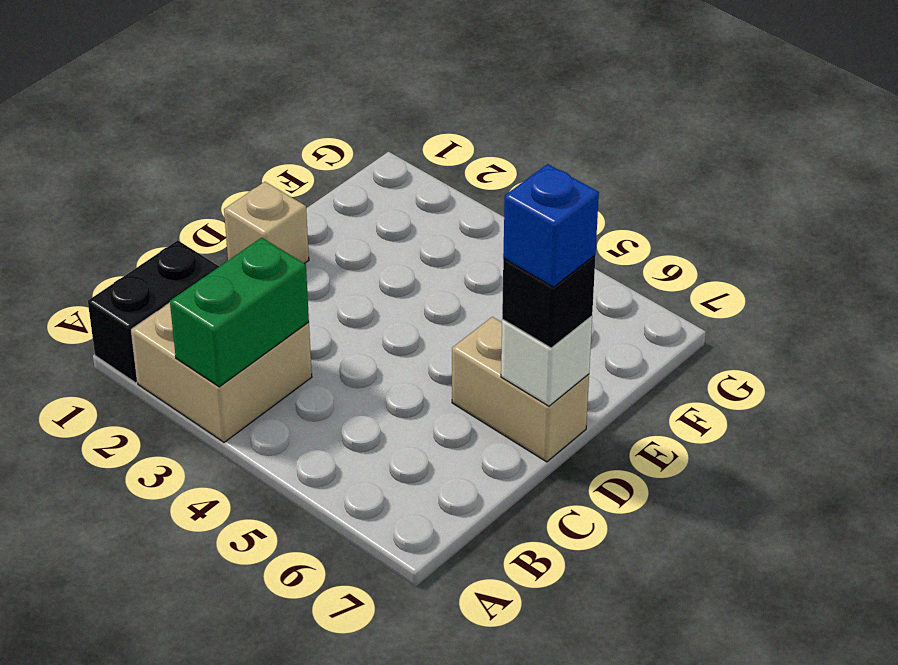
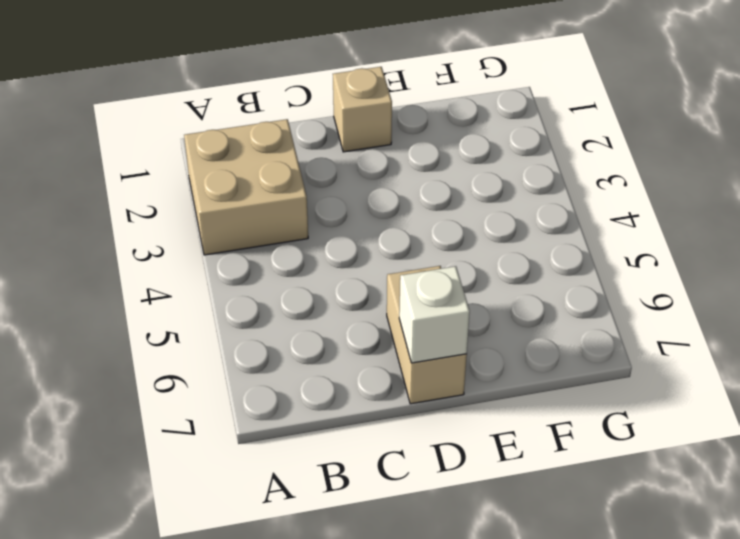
none -> black 1x2 brick [88,240,219,383]
none -> green 1x2 brick [170,238,309,387]

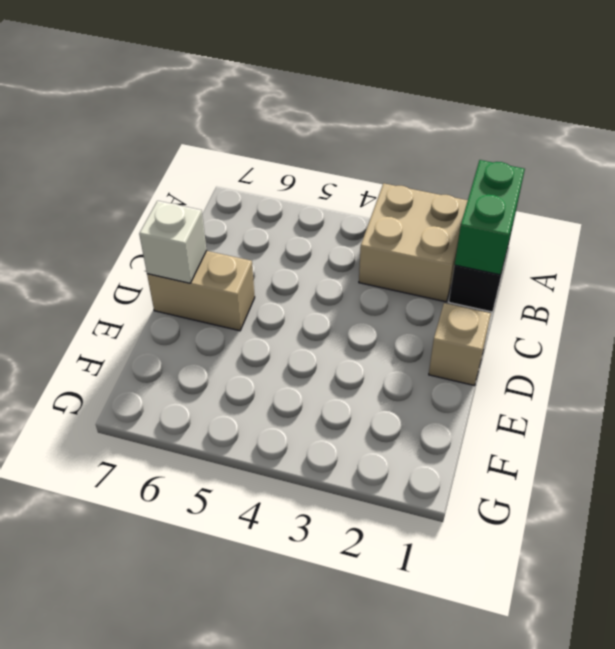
green 1x2 brick [455,160,525,275] -> green 1x2 brick moved to [170,238,309,387]
none -> black 1x1 brick [502,256,595,348]
none -> blue 1x1 brick [503,164,599,287]

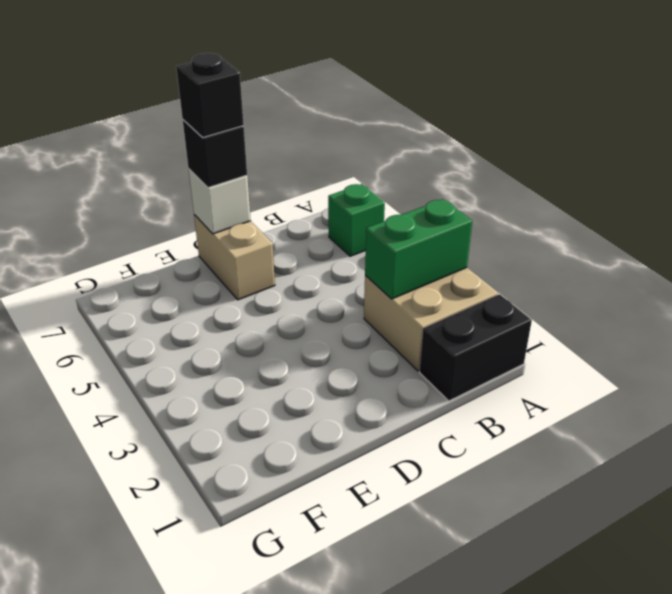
green 1x1 brick [328,184,385,256] -> none
black 1x1 brick [176,53,244,138] -> blue 1x1 brick [503,164,599,287]
none -> tan 1x1 brick [224,182,309,264]

